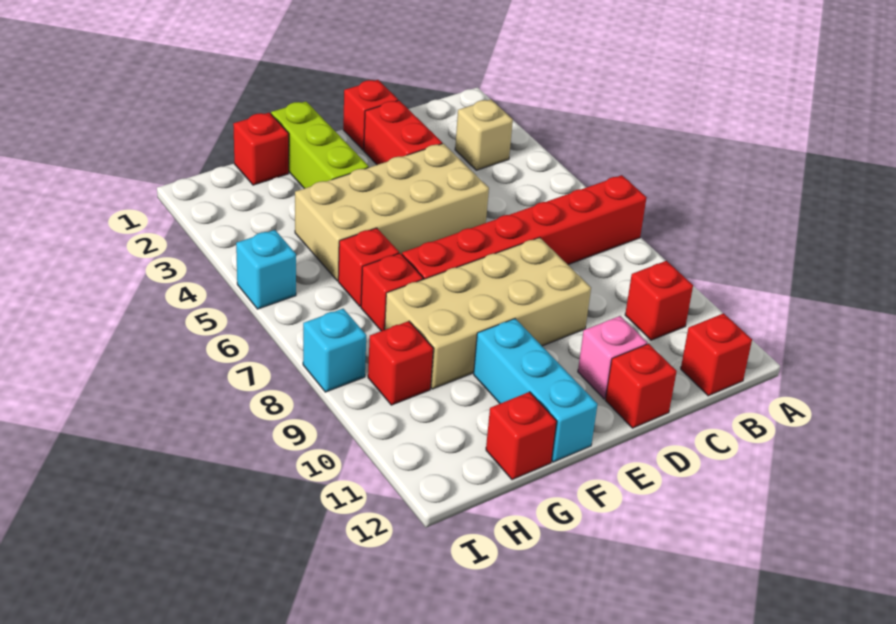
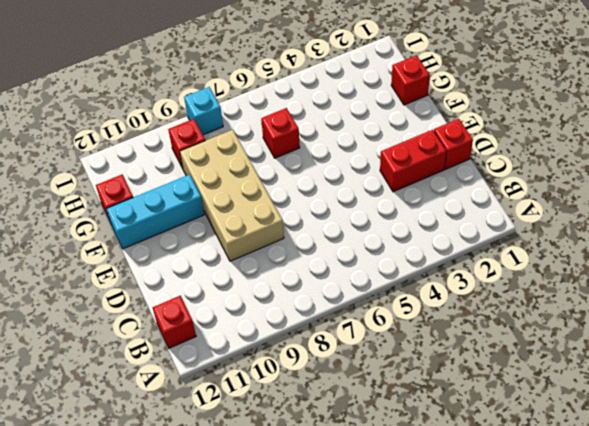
none -> red 1x6 brick [402,175,647,279]
none -> tan 1x1 brick [455,99,513,170]
none -> red 1x1 brick [625,261,693,340]

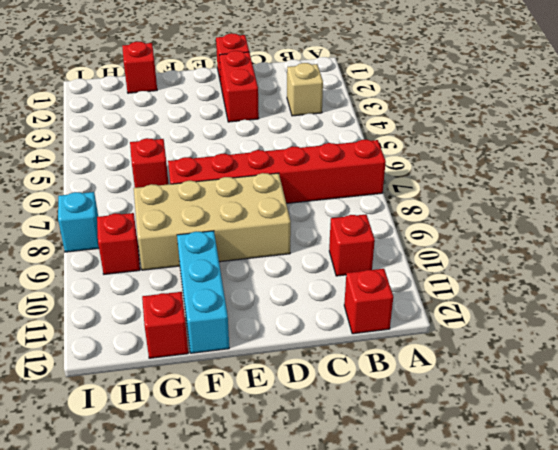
none -> tan 2x4 brick [295,144,489,281]
none -> pink 1x1 brick [578,316,647,399]
none -> red 1x1 brick [605,344,677,428]

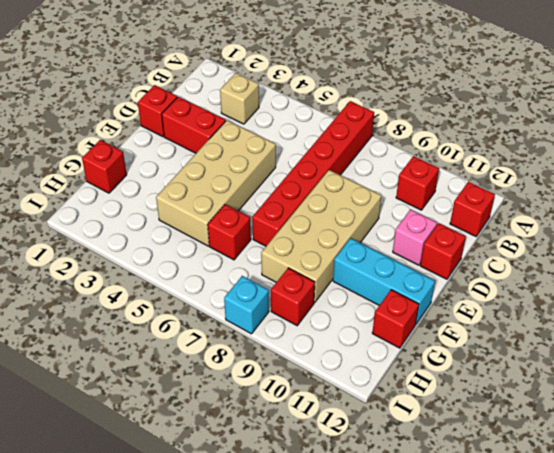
none -> lime 1x3 brick [271,102,369,189]
none -> red 1x1 brick [361,253,423,331]
none -> cyan 1x1 brick [236,230,296,309]

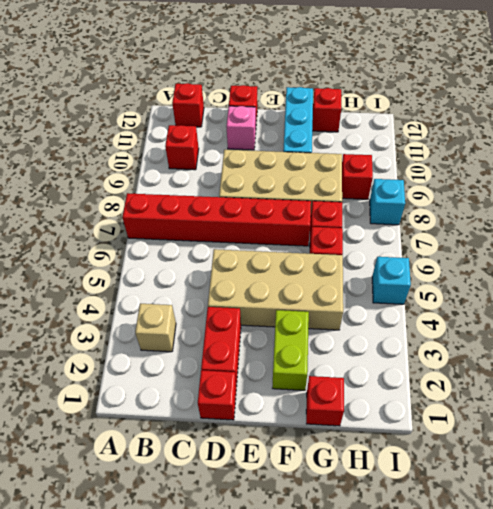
lime 1x2 brick [272,310,309,390] -> lime 1x3 brick [271,102,369,189]

